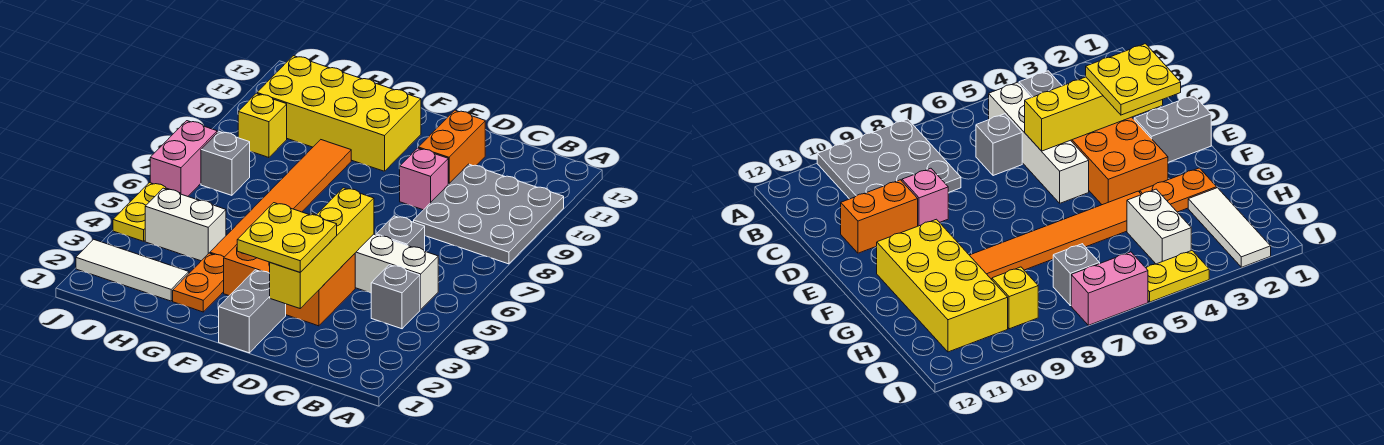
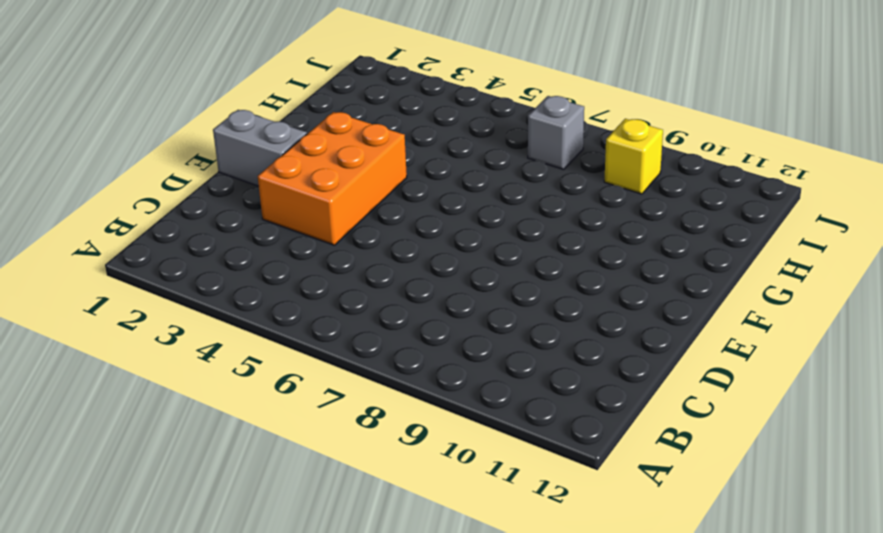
none -> grey 3x3 plate [414,164,564,264]
none -> grey 1x1 brick [371,265,420,329]
none -> white 1x4 brick [309,213,438,310]

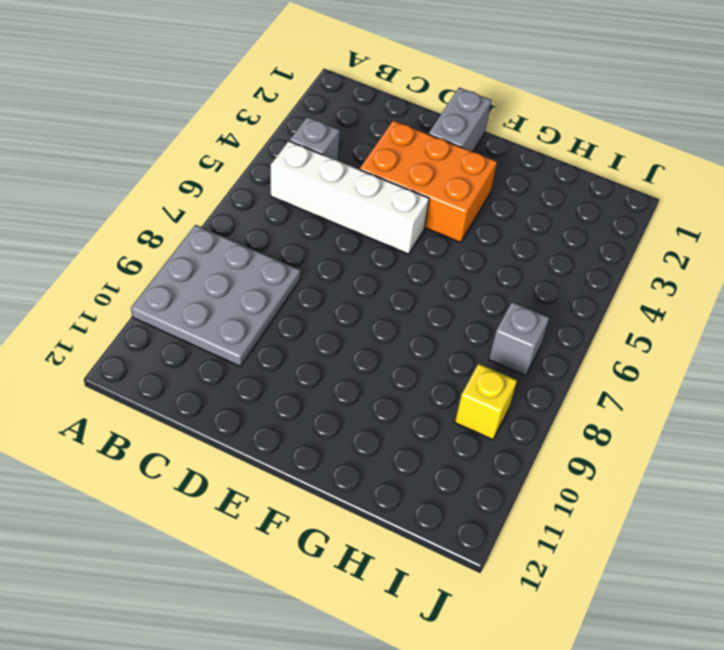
none -> grey 1x1 brick [376,216,425,251]
none -> pink 1x1 brick [400,148,448,210]
none -> orange 1x2 brick [418,110,485,184]

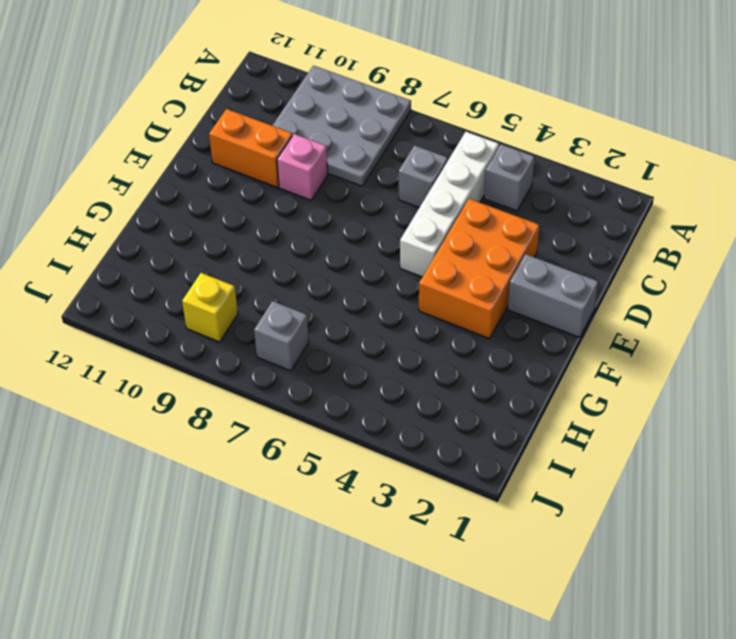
none -> yellow 2x4 brick [257,56,421,171]
none -> orange 1x2 plate [173,253,224,312]
none -> orange 1x6 tile [210,140,351,257]

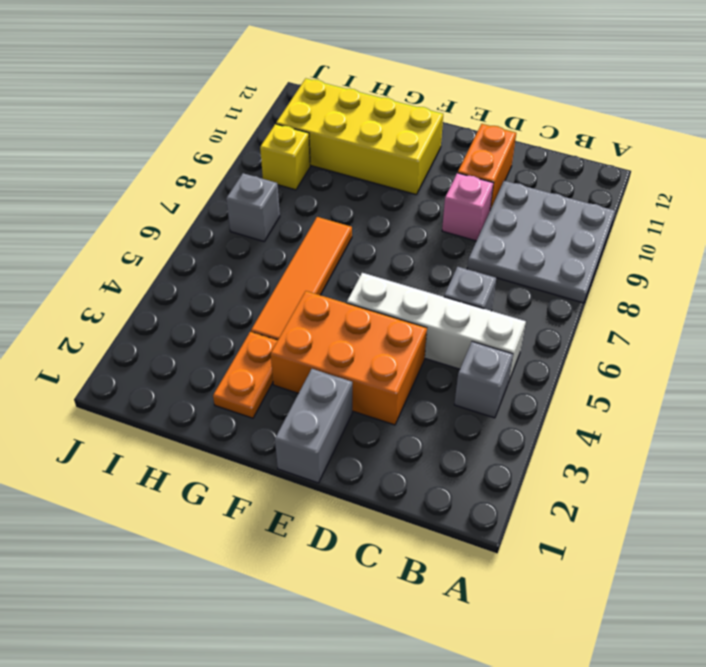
orange 1x4 tile [251,217,352,340] -> orange 1x6 tile [210,140,351,257]
none -> white 1x3 tile [76,239,189,301]
none -> white 1x2 brick [145,188,226,261]
none -> yellow 1x2 plate [113,183,169,241]

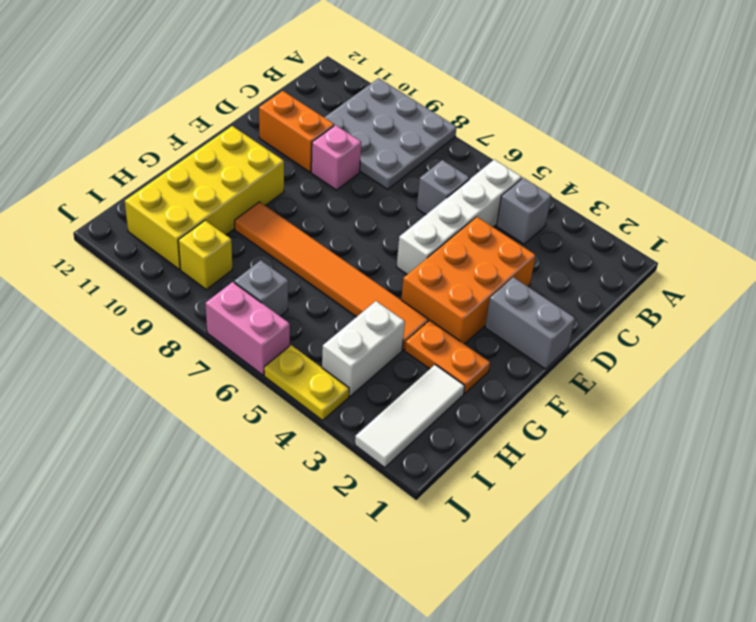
none -> yellow 1x4 brick [270,188,374,308]
none -> yellow 2x2 plate [237,203,337,272]

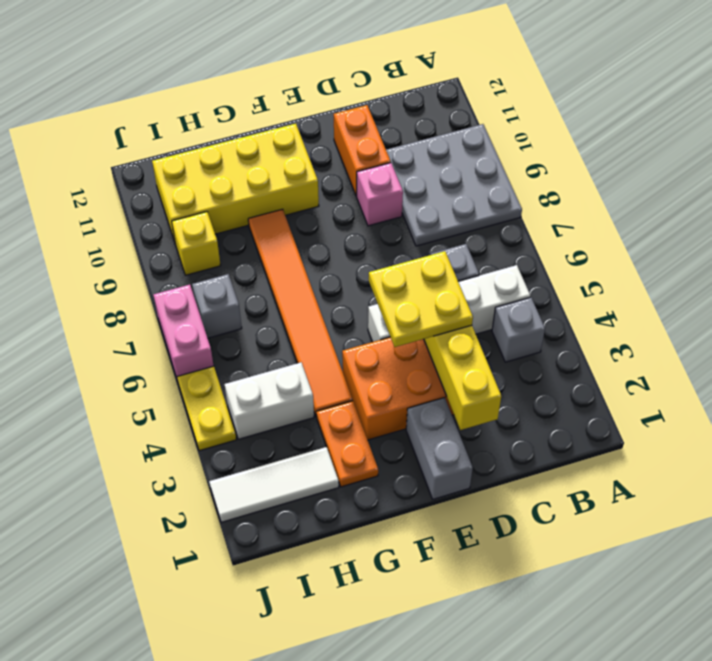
yellow 2x2 plate [369,251,473,347] -> yellow 2x2 plate moved to [237,203,337,272]

